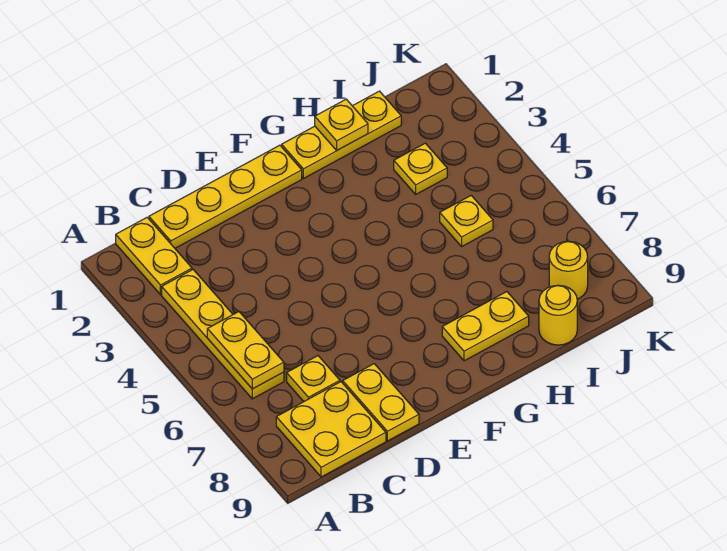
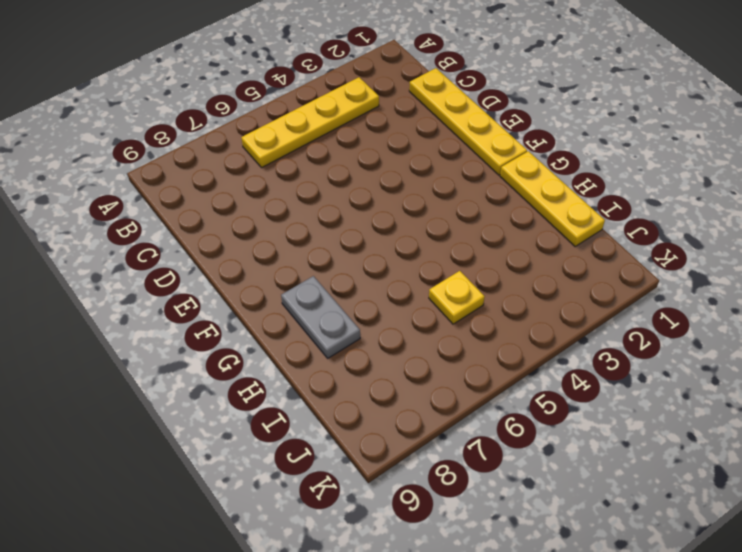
grey 1x2 plate [281,276,360,358] -> yellow 1x2 plate [442,292,529,361]
none -> yellow 1x2 plate [116,217,192,295]
none -> yellow 2x2 plate [276,382,386,477]
none -> yellow 1x1 plate [287,356,340,402]

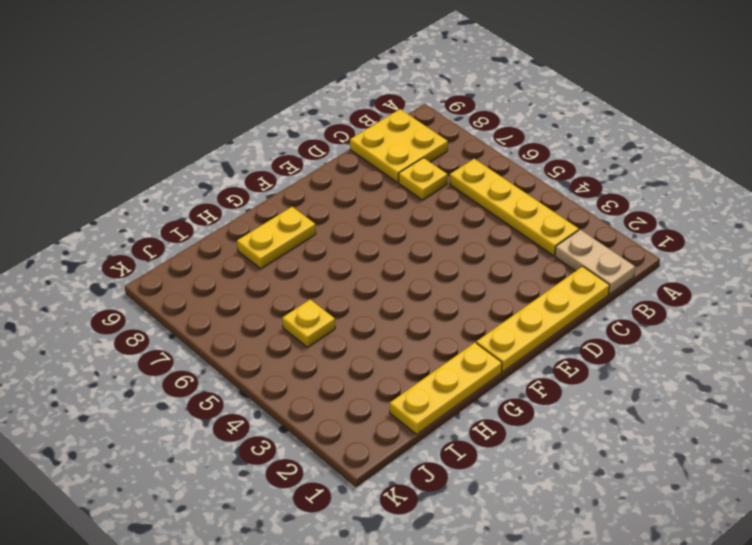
tan 1x2 plate [555,230,635,294] -> yellow 1x2 plate [116,217,192,295]
none -> yellow 1x2 plate [343,364,419,441]
none -> yellow 1x1 plate [394,143,447,194]
none -> yellow 1x1 round brick [539,285,577,345]

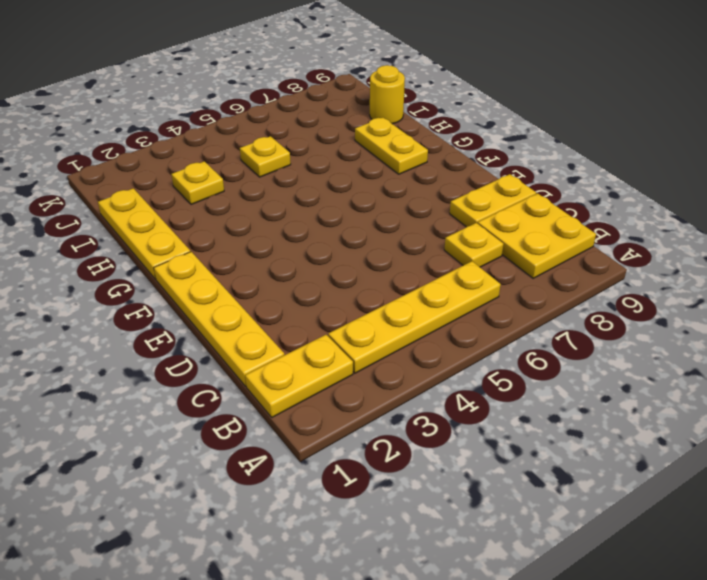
none -> yellow 1x1 round brick [549,241,588,299]
none -> yellow 1x2 plate [207,312,284,389]
none -> yellow 1x1 plate [315,99,368,150]

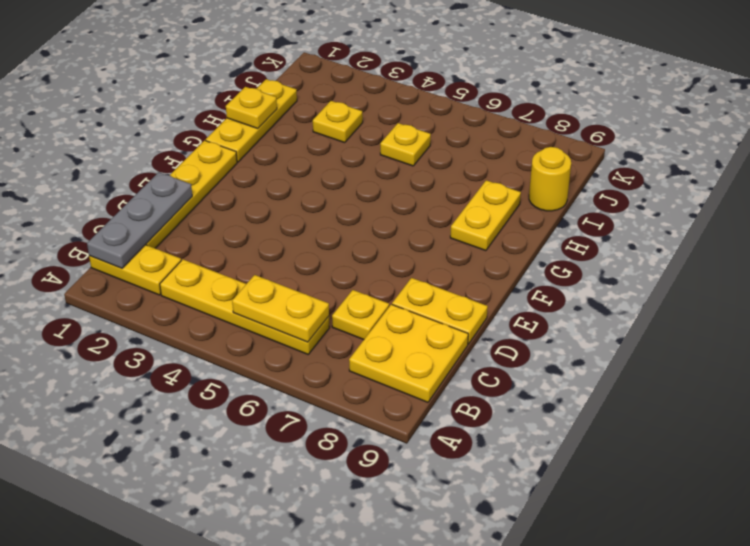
grey 1x3 plate [87,172,192,268] -> none
none -> yellow 1x1 round brick [549,241,588,299]

